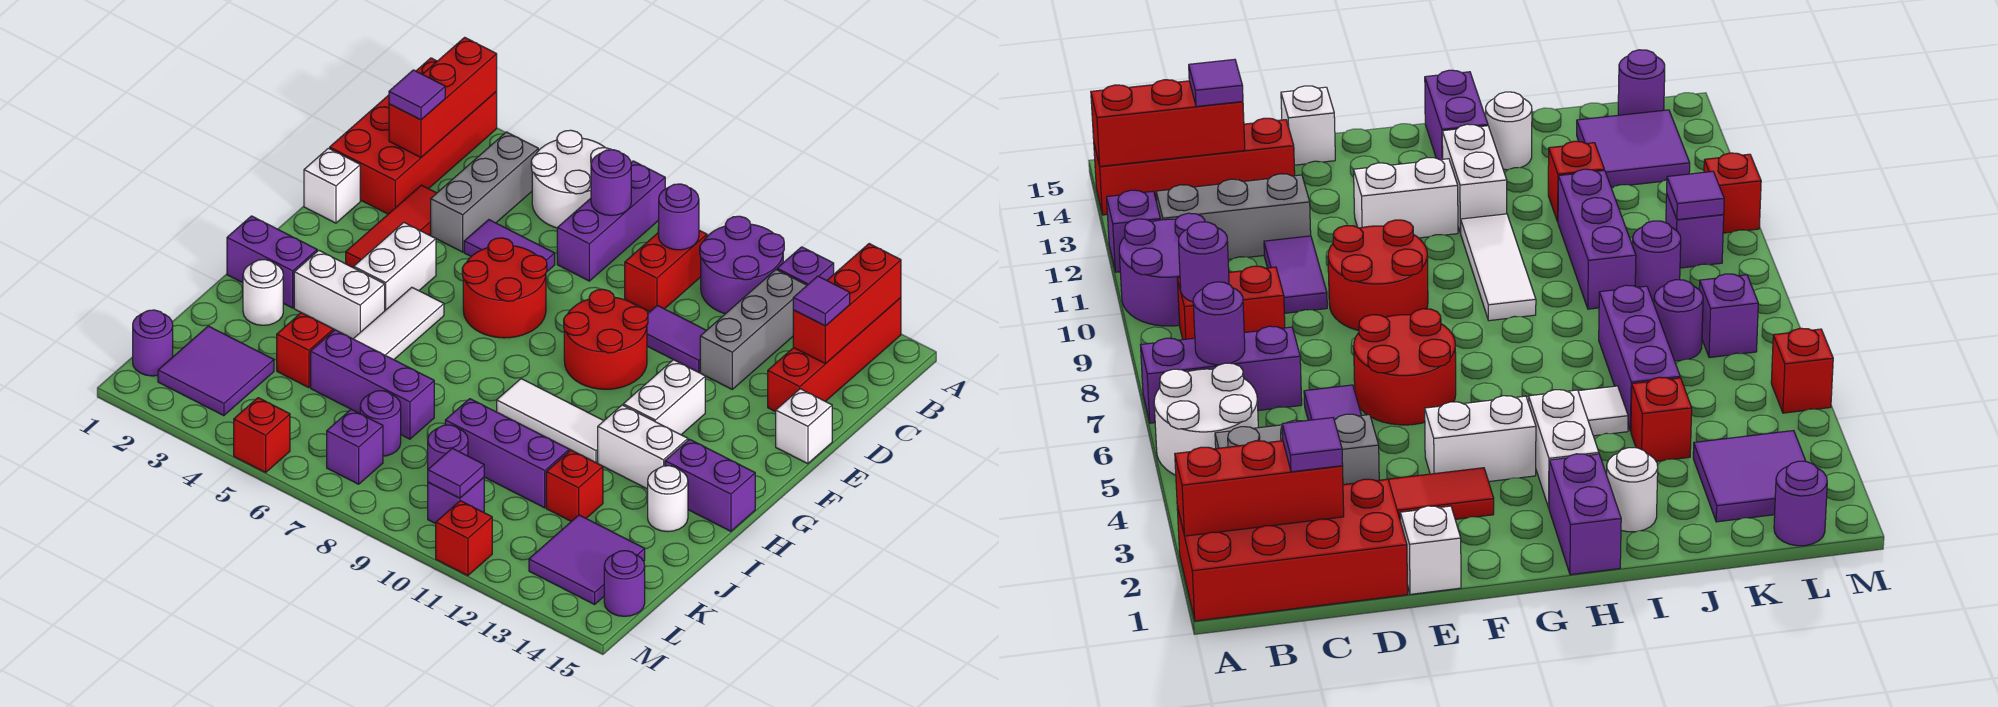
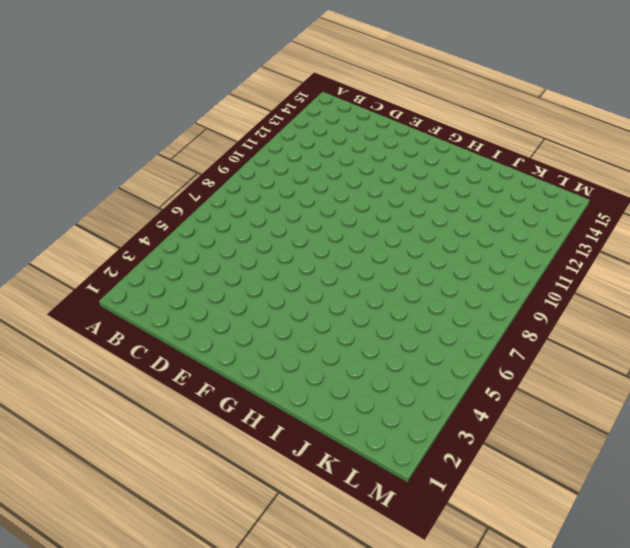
none -> red 2x4 brick [330,58,497,214]
none -> white 2x2 round brick [531,130,611,228]
none -> purple 1x3 brick [557,161,665,281]
none -> purple 2x2 round brick [700,216,784,314]

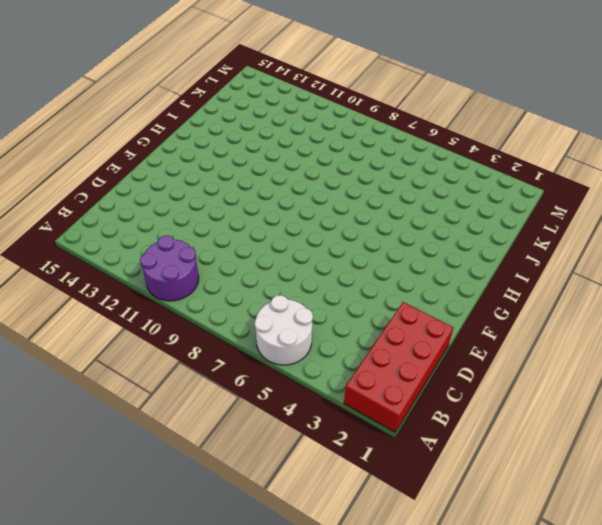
none -> purple 1x3 brick [557,161,665,281]
none -> purple 1x1 brick [777,247,834,285]
none -> red 1x4 brick [768,298,901,412]
none -> grey 1x3 brick [431,132,538,252]

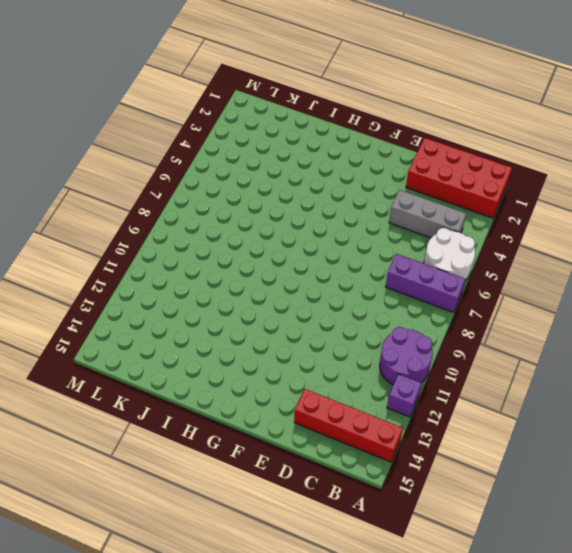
none -> red 1x2 brick [625,230,707,312]
none -> grey 1x3 brick [700,270,807,389]
none -> red 1x3 tile [346,185,436,268]
none -> purple 1x2 tile [464,220,555,271]

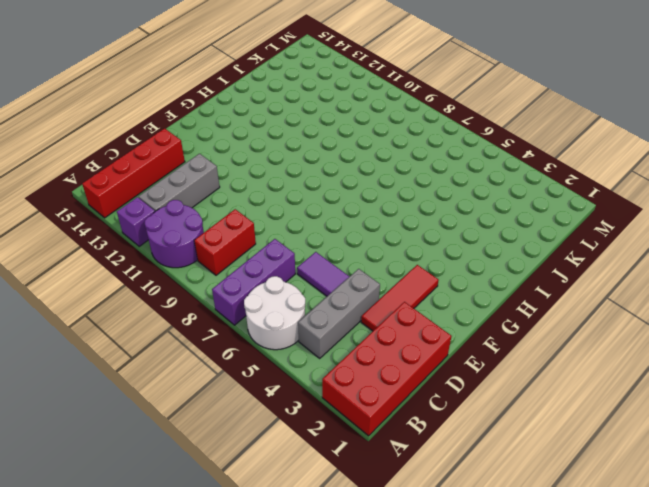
none -> purple 1x2 tile [647,305,707,372]
none -> white 1x1 brick [304,148,360,223]
none -> red 2x2 round brick [462,238,547,338]
none -> red 2x2 round brick [564,289,648,389]

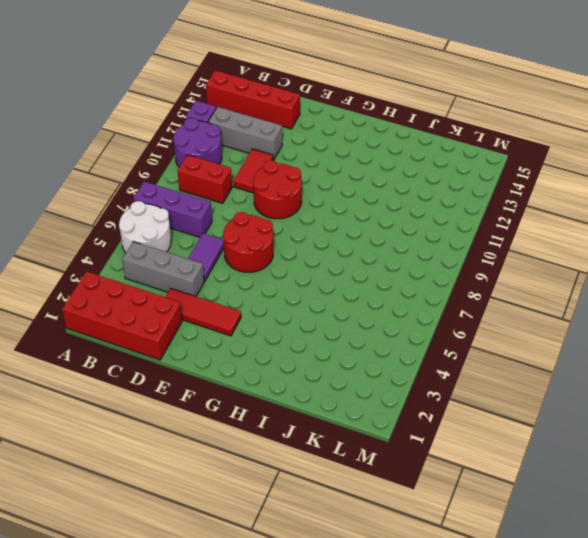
red 1x2 tile [233,149,273,193] -> purple 1x2 tile [647,305,707,372]
none -> white 1x1 brick [304,148,360,223]
none -> white 1x1 brick [776,389,832,464]
none -> white 1x2 brick [354,223,436,310]
none -> white 1x2 brick [623,360,705,435]

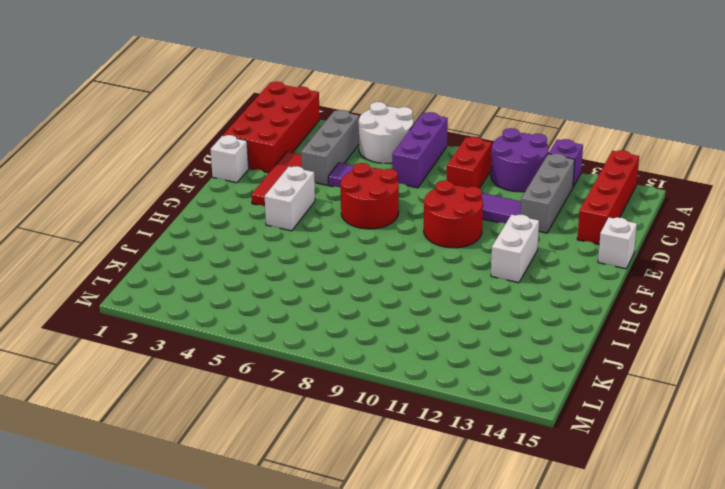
none -> white 1x3 tile [354,287,444,360]
none -> purple 1x2 brick [227,216,317,308]
none -> white 1x2 brick [294,251,385,339]
none -> white 1x3 tile [497,379,604,463]

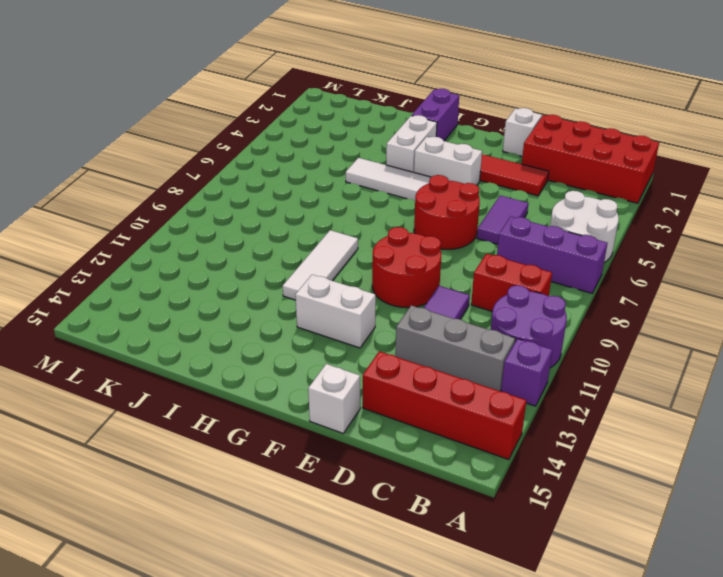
none -> grey 1x3 brick [431,132,538,252]
none -> white 1x2 brick [598,405,688,489]
none -> purple 1x2 brick [665,439,755,531]
none -> white 1x1 round brick [243,260,283,325]

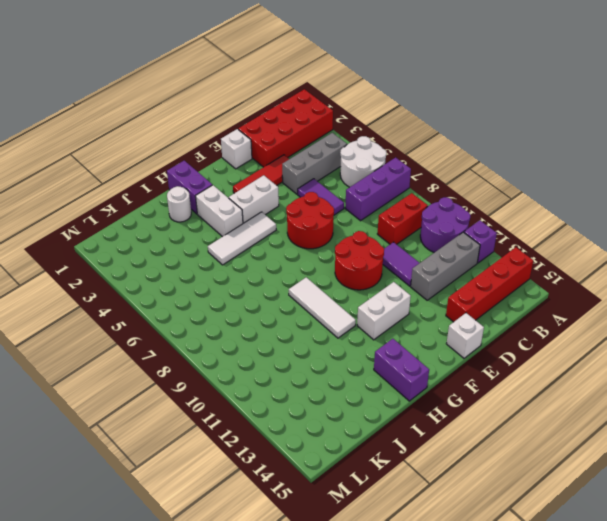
none -> white 1x2 brick [598,405,688,489]
none -> white 1x1 round brick [648,466,688,532]
none -> red 1x1 brick [277,313,333,388]
none -> purple 1x3 brick [311,330,434,439]

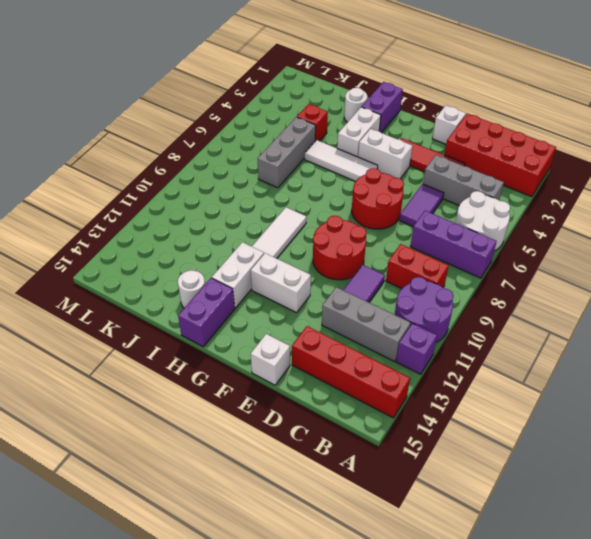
grey 1x3 brick [258,117,316,188] -> purple 1x3 brick [311,330,434,439]
none -> purple 1x3 brick [445,399,569,508]
none -> red 1x1 brick [546,450,603,521]
none -> purple 2x2 tile [158,326,274,416]
none -> purple 1x1 round brick [360,391,401,456]

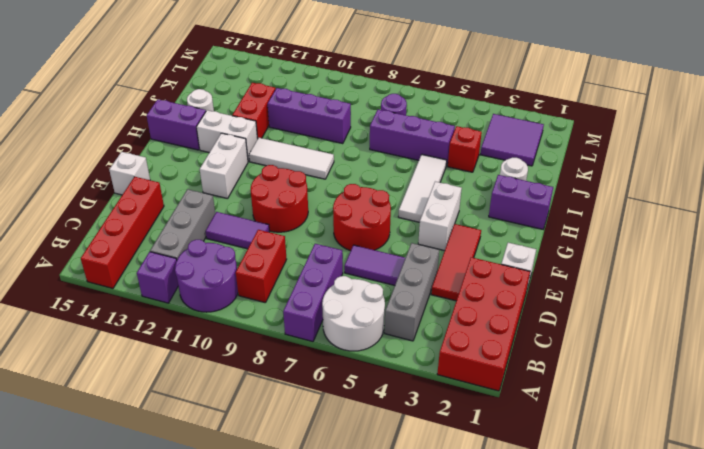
red 1x2 brick [232,83,276,138] -> red 1x1 brick [546,450,603,521]
none -> white 1x2 brick [294,251,385,339]
none -> purple 1x1 round brick [428,425,468,469]
none -> purple 2x2 tile [529,515,645,604]
none -> purple 1x1 round brick [133,310,173,376]

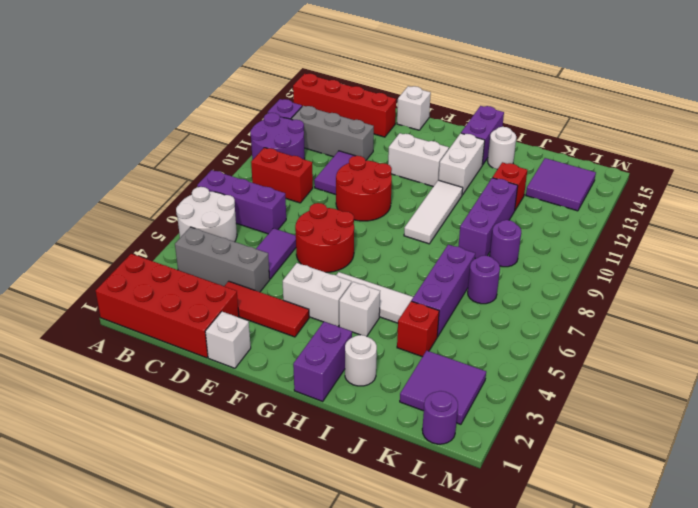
white 1x1 brick [339,282,380,336] -> white 1x2 brick [294,251,385,339]
none -> purple 1x1 brick [327,410,383,484]
none -> purple 1x1 brick [428,477,484,524]
none -> purple 1x1 round brick [604,551,645,616]
none -> red 1x1 brick [234,398,290,472]

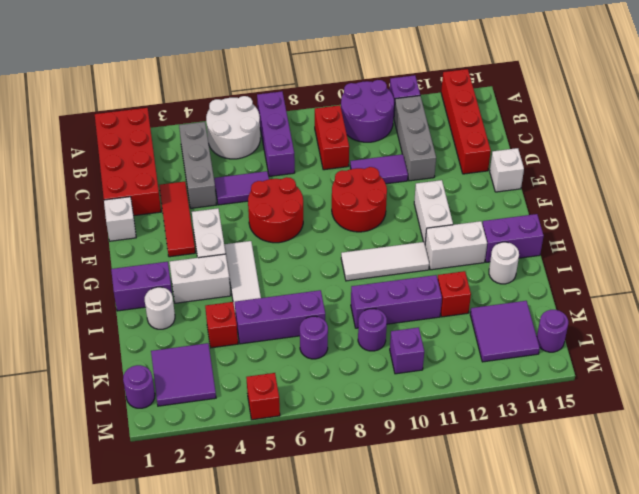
none -> purple 1x1 brick [327,410,383,484]
none -> red 1x1 brick [436,501,492,576]
none -> red 1x3 brick [389,37,497,157]
none -> red 1x3 brick [793,244,901,364]

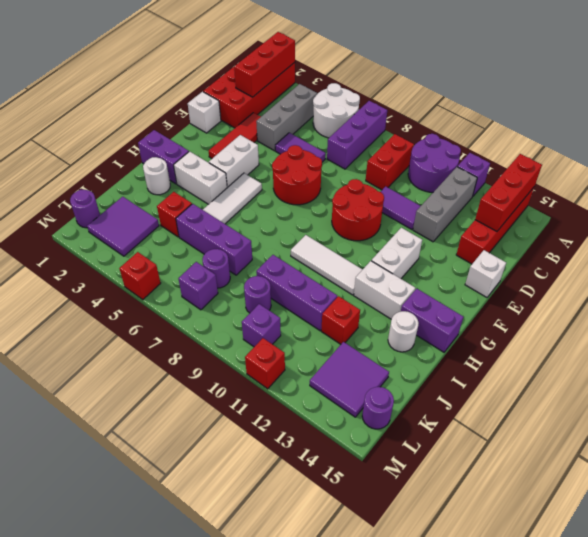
none -> purple 1x1 round brick [591,150,631,215]
none -> purple 1x1 round brick [659,184,699,250]
none -> purple 1x1 tile [428,448,484,498]
none -> purple 1x1 tile [389,70,445,120]

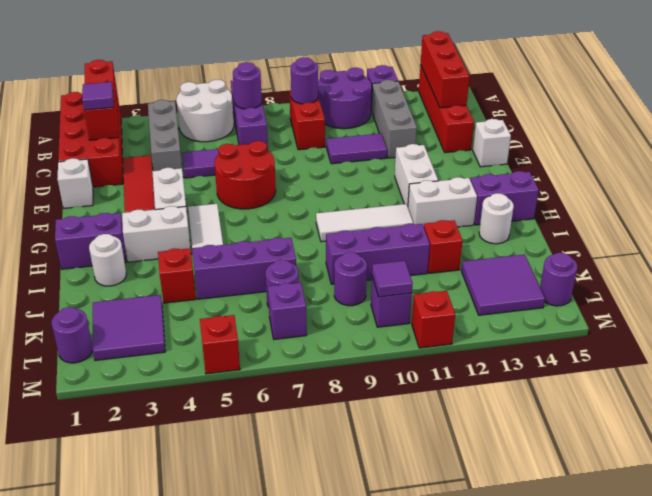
none -> red 2x2 round brick [564,289,648,389]
none -> purple 1x1 tile [793,276,850,326]

